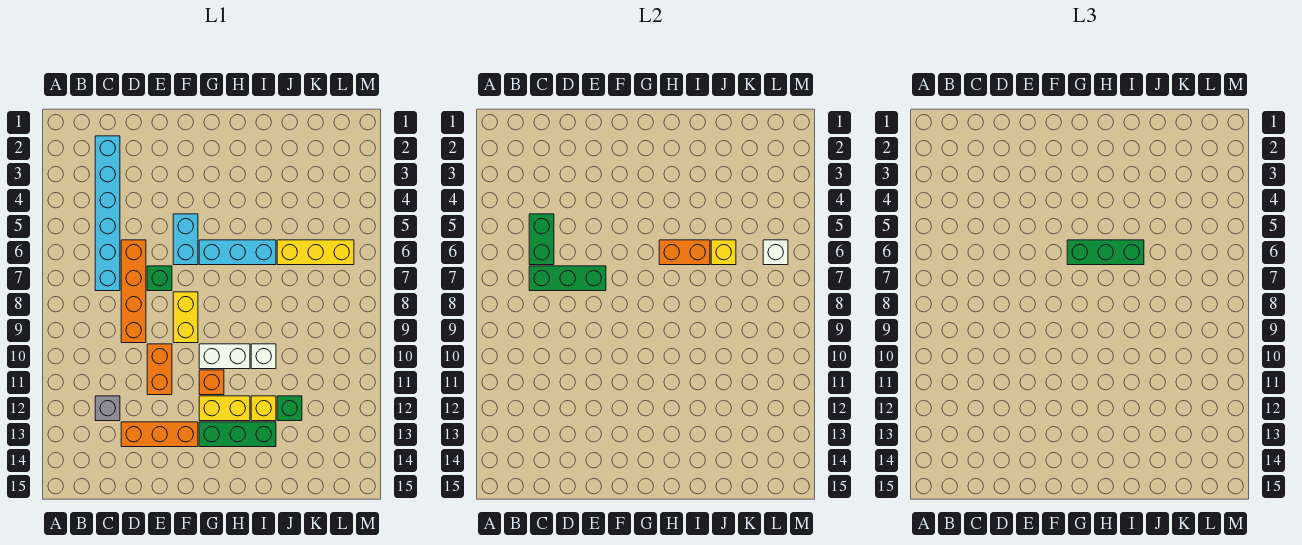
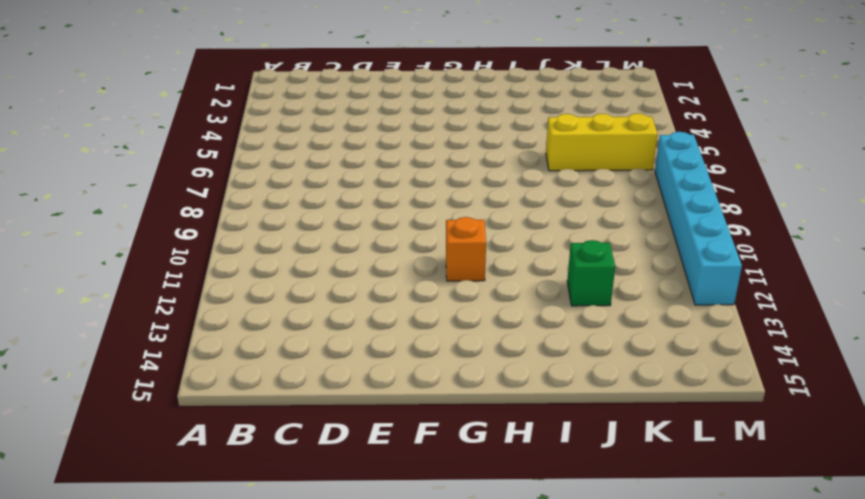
cyan 1x6 brick [655,132,742,305] -> cyan 1x6 brick moved to [95,136,120,291]
none -> grey 1x1 brick [95,396,120,421]
none -> orange 1x4 brick [121,240,146,343]
none -> orange 1x3 brick [121,422,198,447]

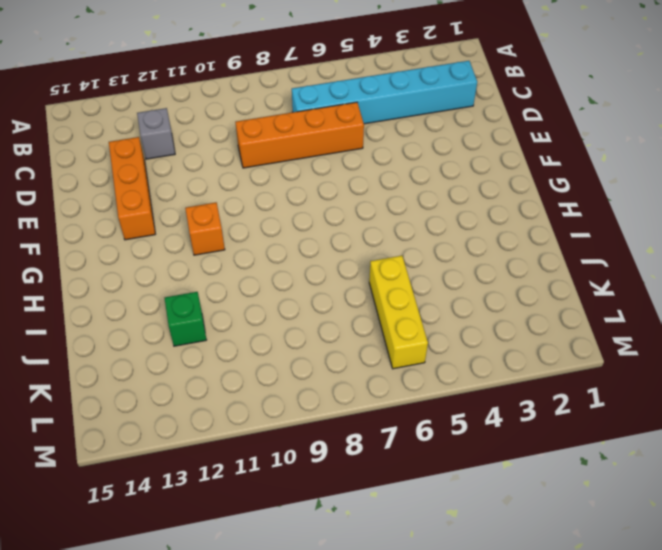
none -> green 1x1 brick [147,266,172,291]
none -> orange 1x2 brick [147,344,172,395]
none -> cyan 1x2 brick [173,214,198,265]

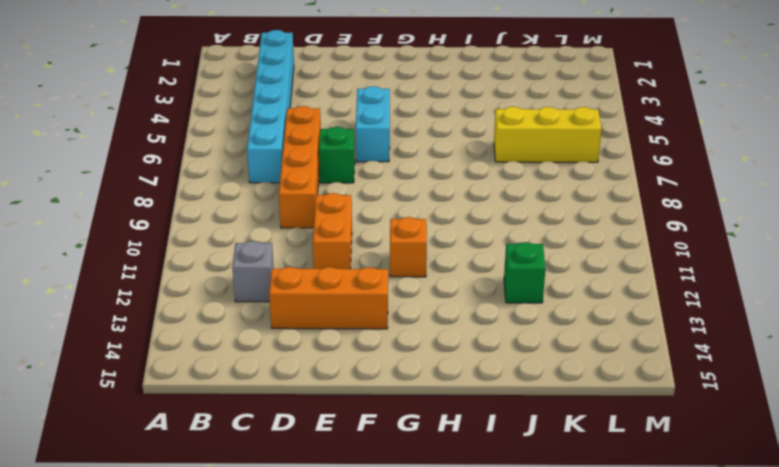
none -> yellow 1x2 brick [173,292,198,343]
none -> cyan 1x3 brick [199,240,276,265]
none -> white 1x2 brick [199,344,250,369]

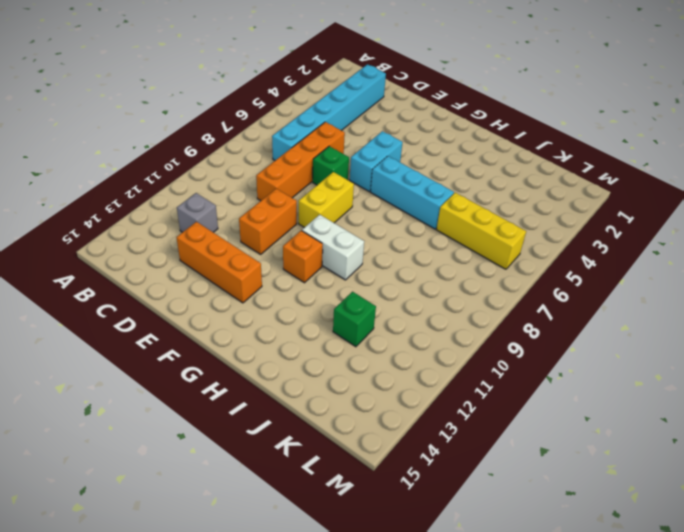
none -> yellow 1x2 brick [199,396,250,421]
none -> green 1x3 brick [199,422,276,447]
none -> white 1x1 brick [251,344,276,369]

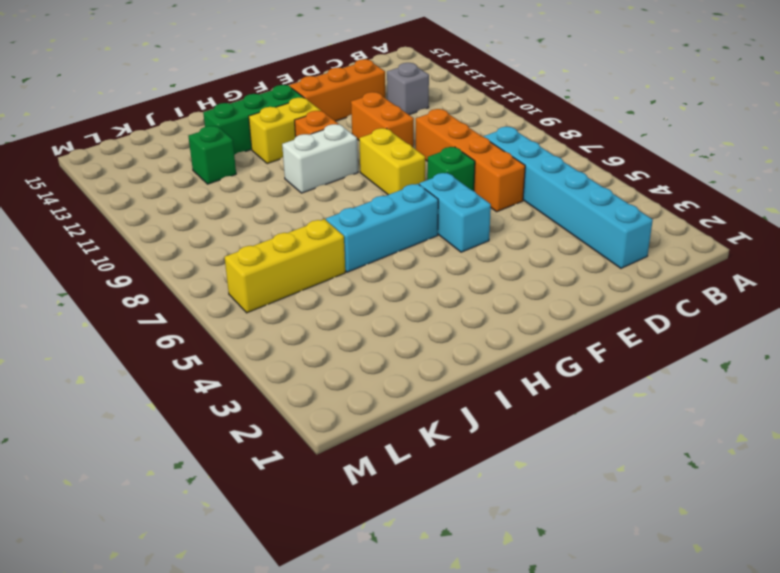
none -> white 1x1 brick [251,344,276,369]
none -> yellow 1x1 brick [251,396,276,421]
none -> green 1x2 brick [529,214,554,265]

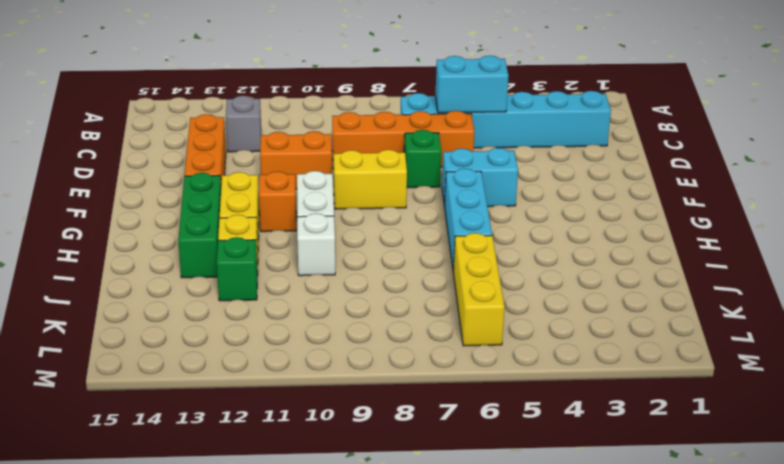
cyan 1x2 brick [435,56,509,113] -> green 1x2 brick [529,214,554,265]
none -> green 1x3 brick [529,266,606,291]
none -> orange 1x2 brick [659,240,710,265]
none -> yellow 1x1 brick [711,240,736,265]

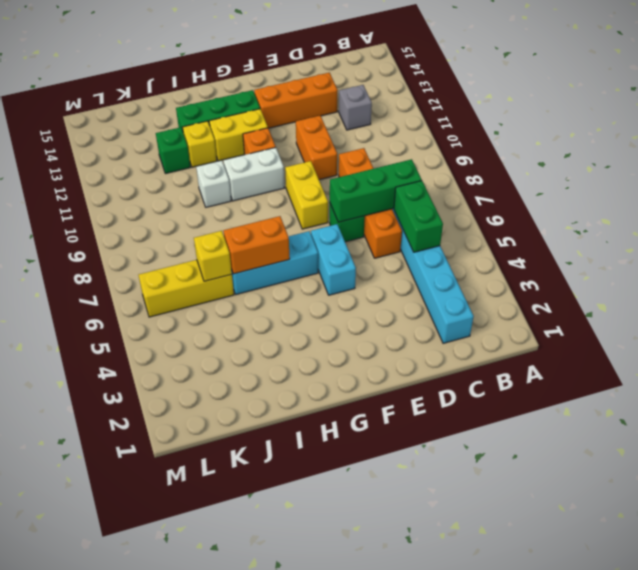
none -> white 1x1 brick [763,240,788,265]
none -> green 1x3 brick [1067,240,1144,265]

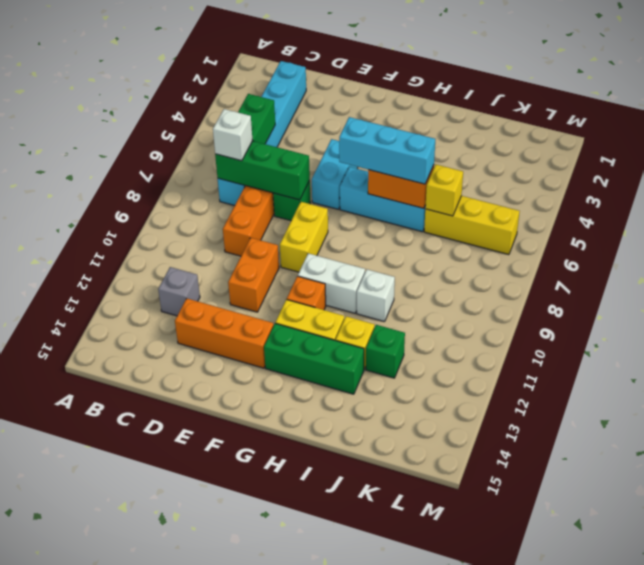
white 1x1 brick [213,109,253,161] -> white 1x1 brick moved to [763,240,788,265]
cyan 1x3 brick [339,117,435,184] -> green 1x3 brick [1067,240,1144,265]

